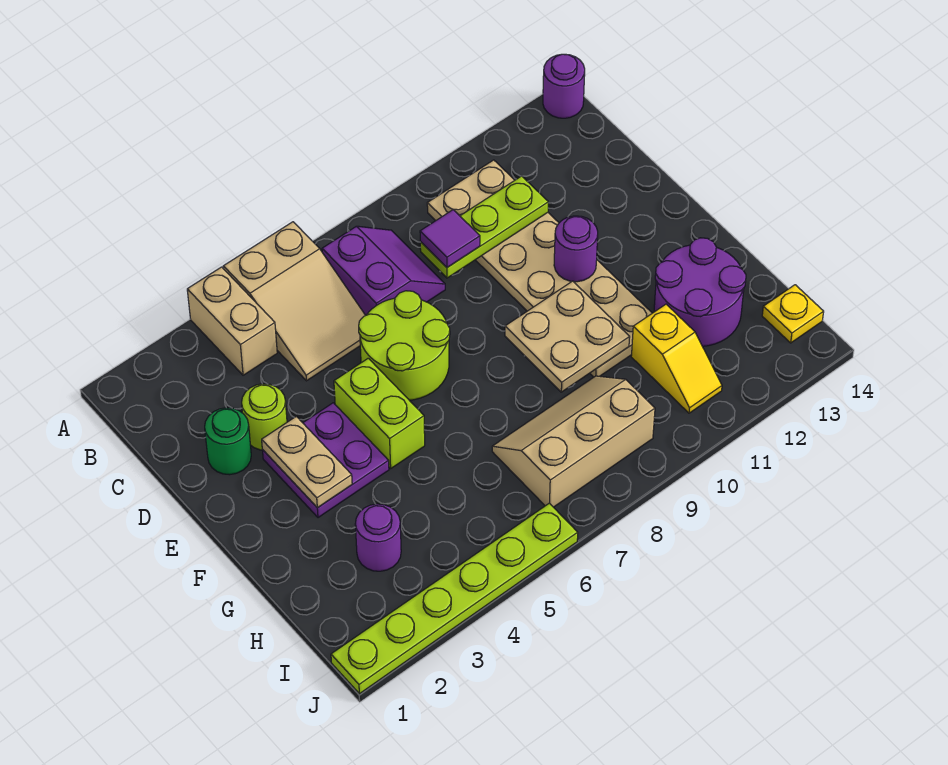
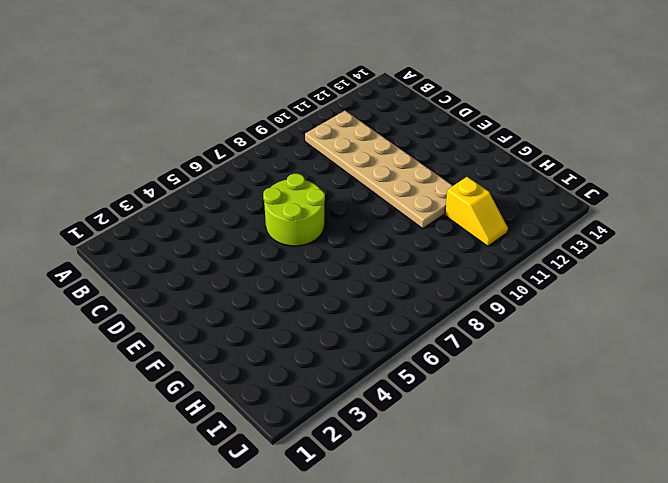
none -> tan 1x2 brick [187,267,277,375]
none -> tan 2x3 slope [223,222,366,381]
none -> purple 1x1 round brick [543,54,585,118]

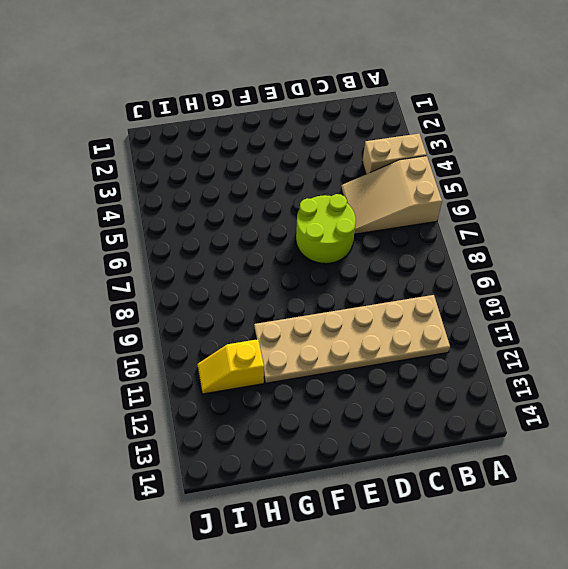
none -> purple 1x1 round brick [543,54,585,118]
none -> purple 2x2 slope [322,226,445,315]
none -> green 1x1 round brick [205,408,251,475]

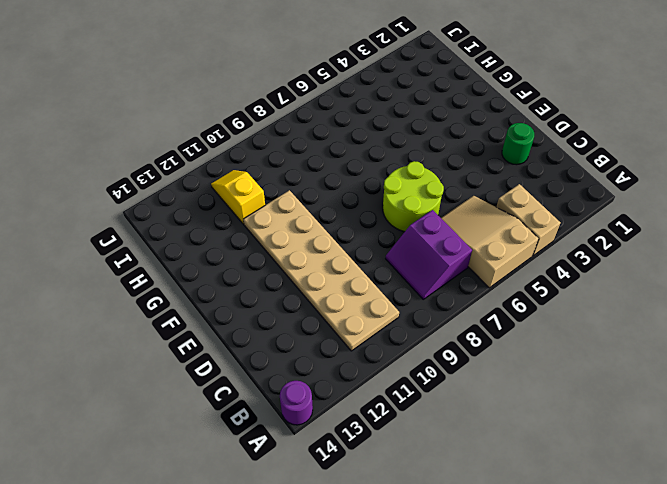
none -> lime 1x1 round brick [242,384,287,450]
none -> purple 2x2 plate [262,403,389,518]
none -> lime 1x2 brick [334,358,425,468]

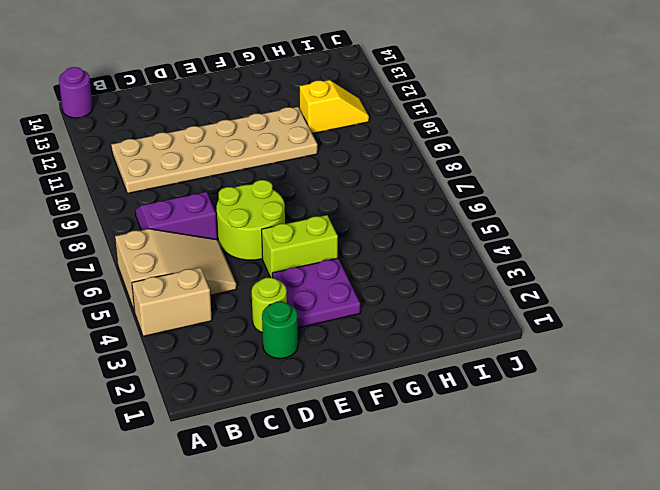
none -> purple 2x2 round brick [654,238,746,346]
none -> purple 1x1 round brick [355,504,401,571]
none -> tan 2x3 slope [492,376,655,507]

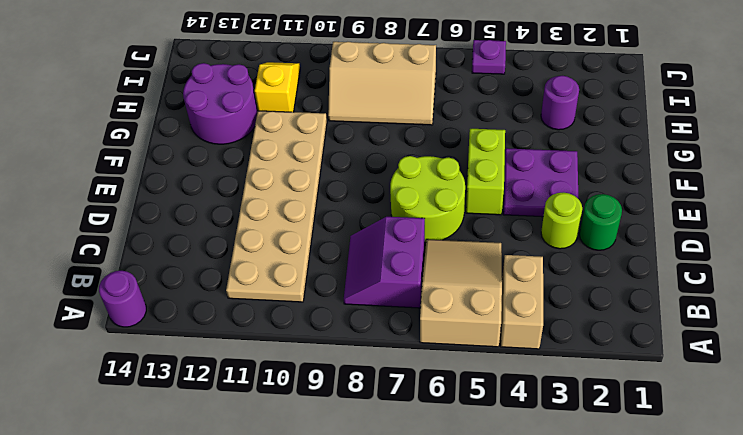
purple 1x1 plate [472,40,506,74] -> lime 1x6 plate [331,503,578,694]
none -> yellow 1x1 plate [762,285,824,343]
none -> lime 1x3 plate [420,176,548,278]
none -> tan 1x2 plate [262,416,352,508]

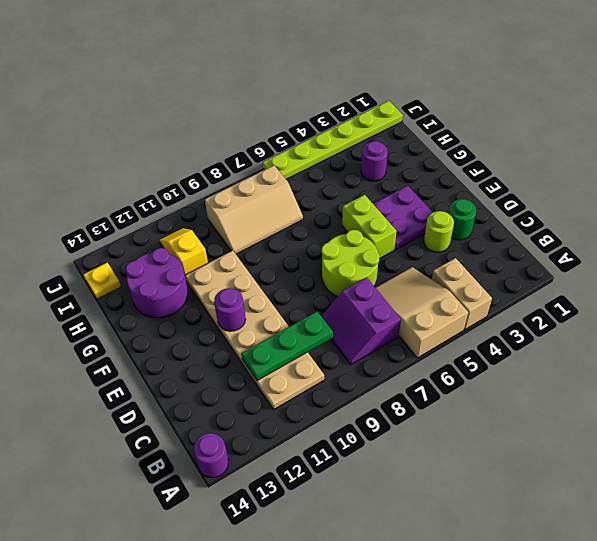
green 1x3 plate [241,312,333,380] -> lime 1x3 plate [420,176,548,278]
none -> tan 1x2 plate [262,416,352,508]
none -> tan 2x2 plate [505,281,630,392]
none -> purple 1x1 tile [420,210,480,267]

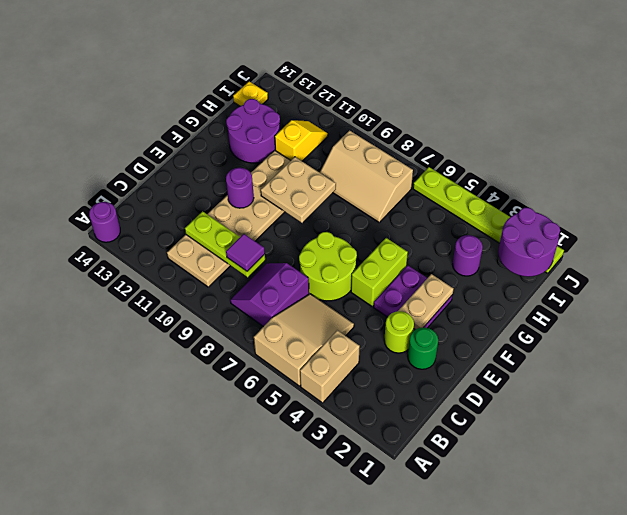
purple 2x2 round brick [498,208,560,277] -> none

